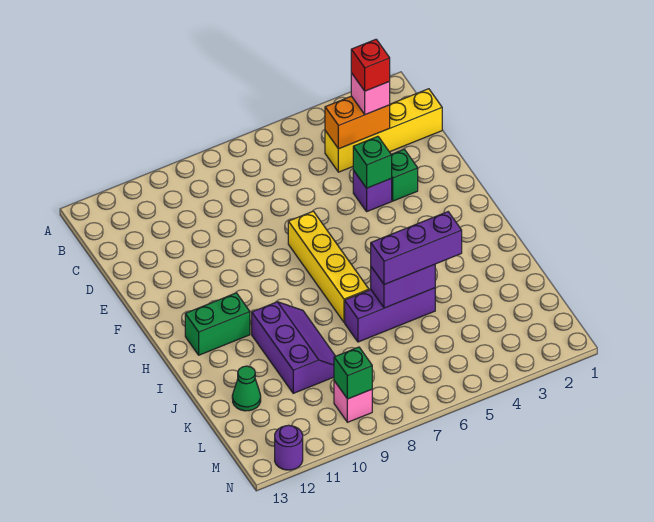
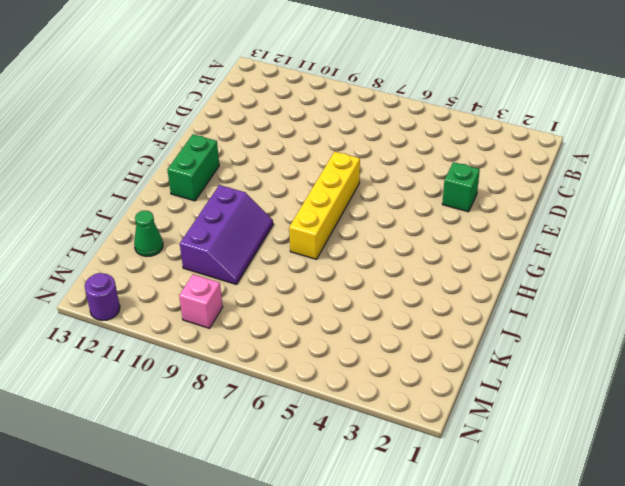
green 1x2 brick [167,134,219,201] -> green 1x2 brick turned to [185,293,250,355]
none -> yellow 1x4 brick [325,89,442,172]
none -> purple 1x1 brick [353,170,392,211]
none -> purple 1x3 brick [345,288,435,342]

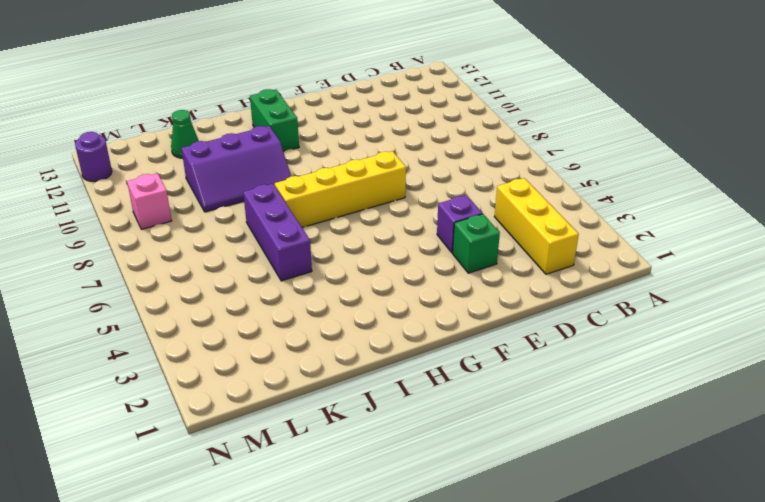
yellow 1x3 brick [494,178,579,274] -> yellow 1x4 brick [325,89,442,172]
none -> orange 1x2 brick [325,96,390,149]
none -> green 1x1 brick [353,136,392,188]
none -> purple 1x2 brick [371,264,435,308]

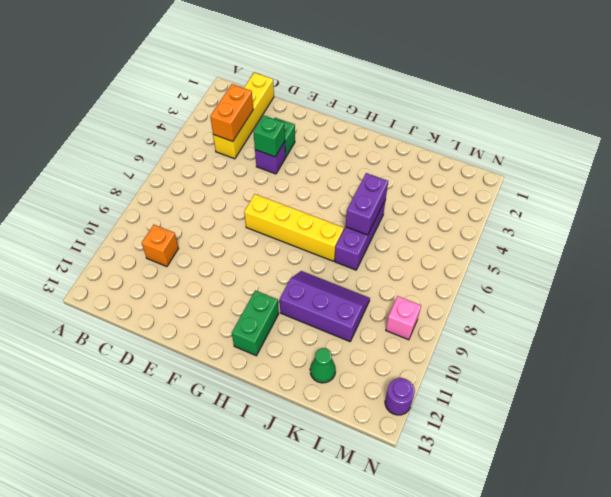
orange 1x1 brick [142,225,179,267] -> none
none -> green 1x1 brick [334,347,372,399]
none -> pink 1x1 brick [351,73,390,115]
none -> purple 1x3 brick [371,212,462,285]

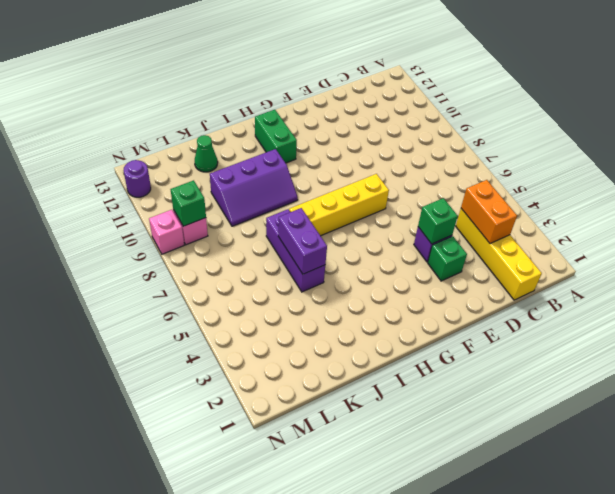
pink 1x1 brick [149,210,184,254] -> pink 1x1 brick moved to [351,73,390,115]
none -> purple 1x3 brick [371,212,462,285]
none -> red 1x1 brick [351,39,390,91]

